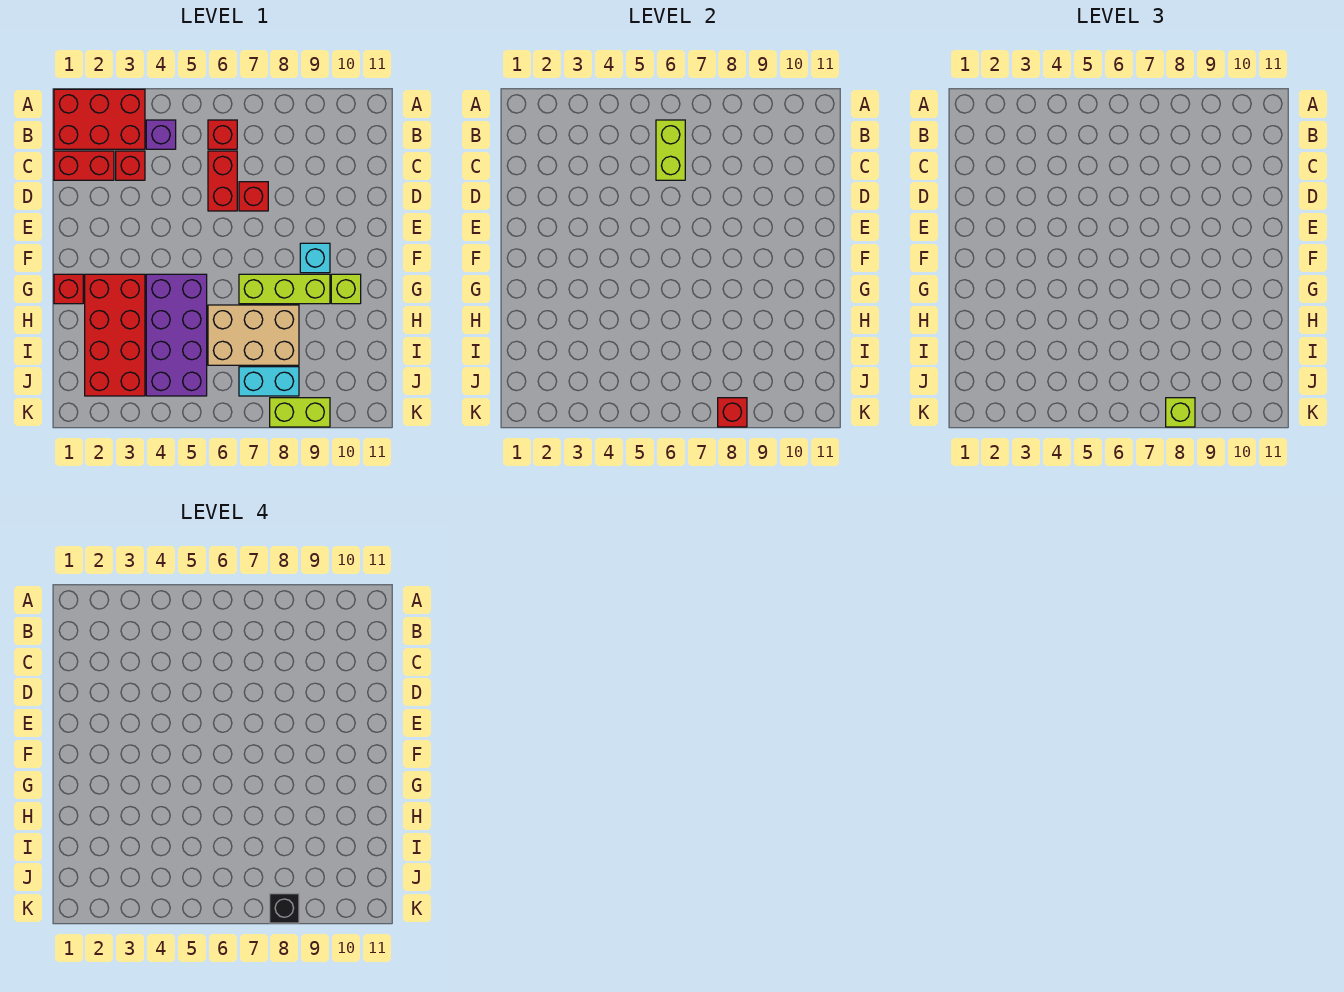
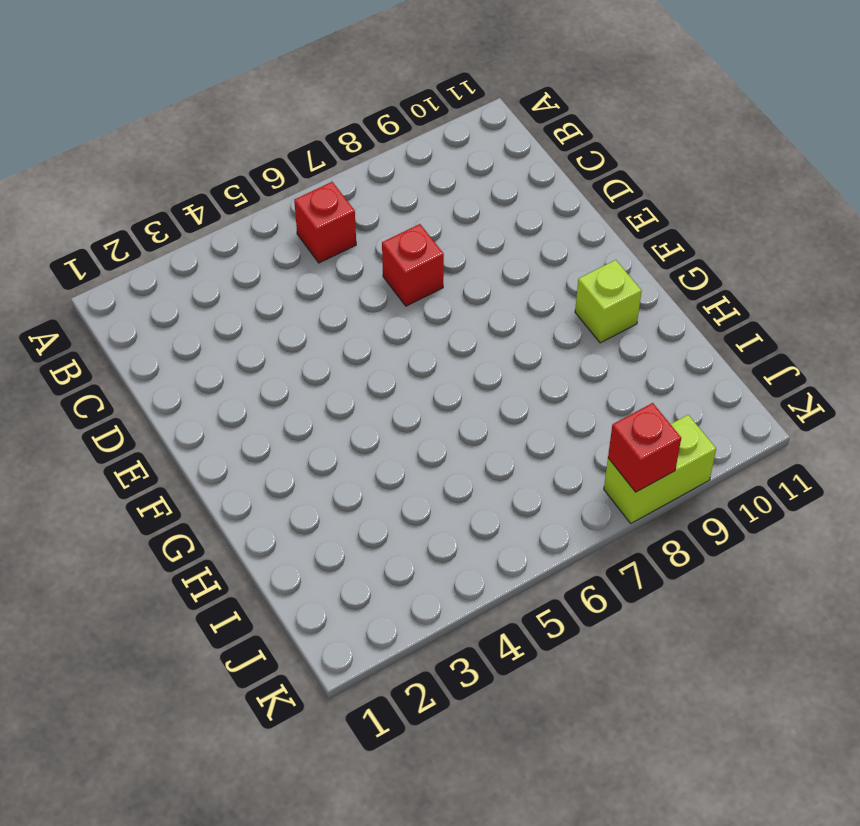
none -> red 2x3 brick [54,89,145,149]
none -> purple 1x1 brick [146,120,176,149]
none -> red 1x2 brick [54,151,114,180]

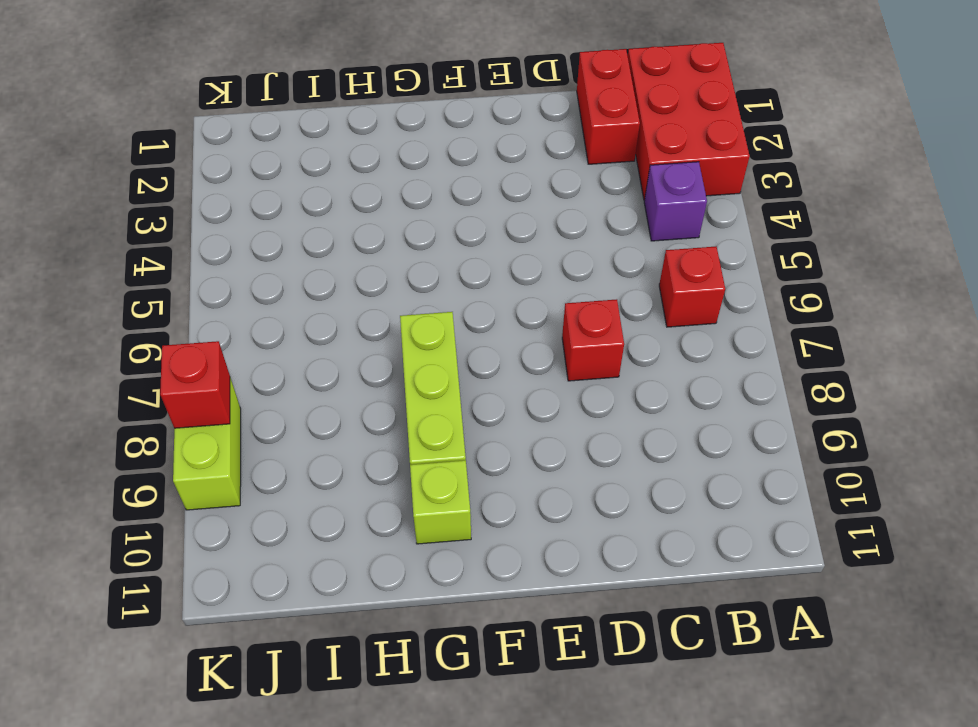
none -> red 1x1 brick [116,151,145,180]
none -> red 1x2 brick [208,151,237,211]
none -> cyan 1x1 brick [300,243,330,273]

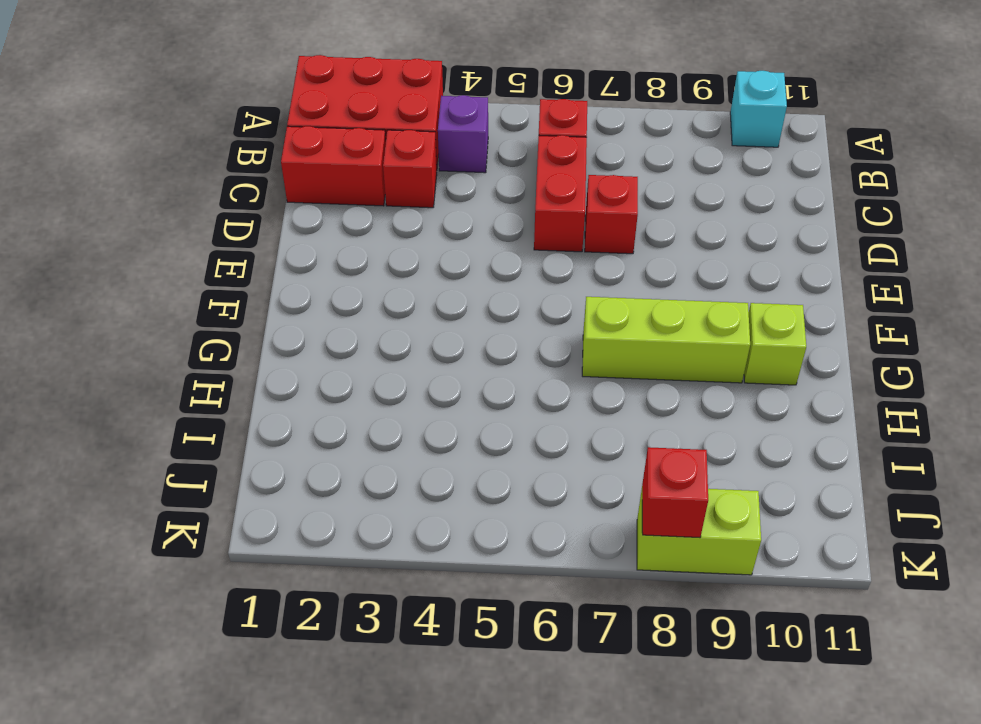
cyan 1x1 brick [730,71,787,147] -> cyan 1x1 brick moved to [300,243,330,273]
none -> red 1x1 brick [54,274,83,304]
none -> red 2x4 brick [85,274,145,396]
none -> purple 2x4 brick [146,274,207,396]

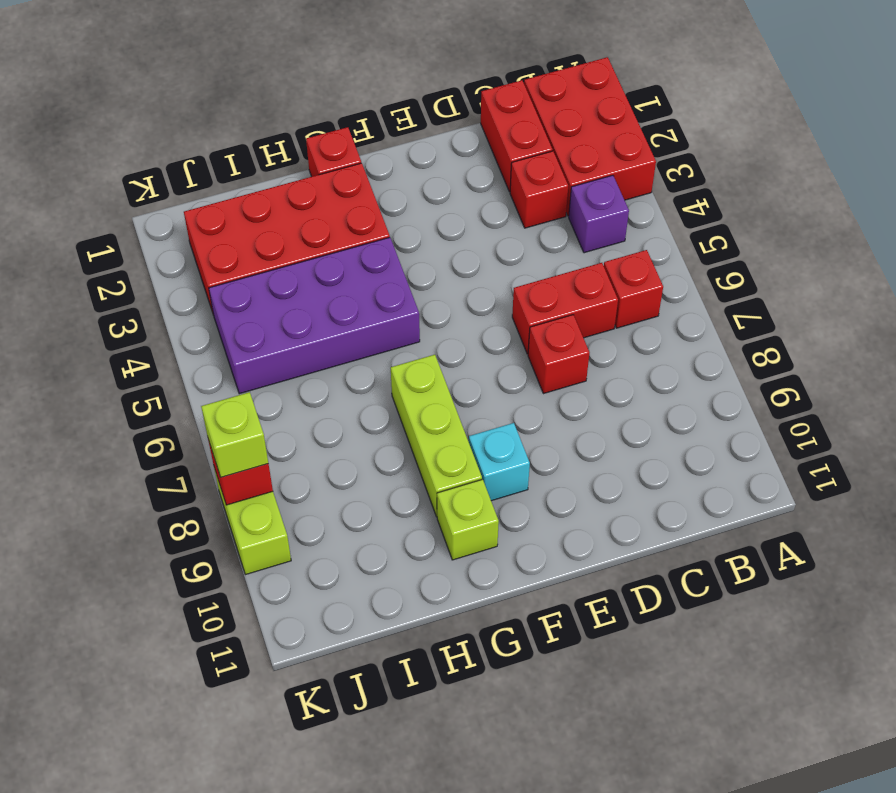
none -> tan 2x3 brick [208,305,299,365]
none -> cyan 1x2 brick [239,367,299,396]
none -> lime 1x2 brick [656,120,685,180]

